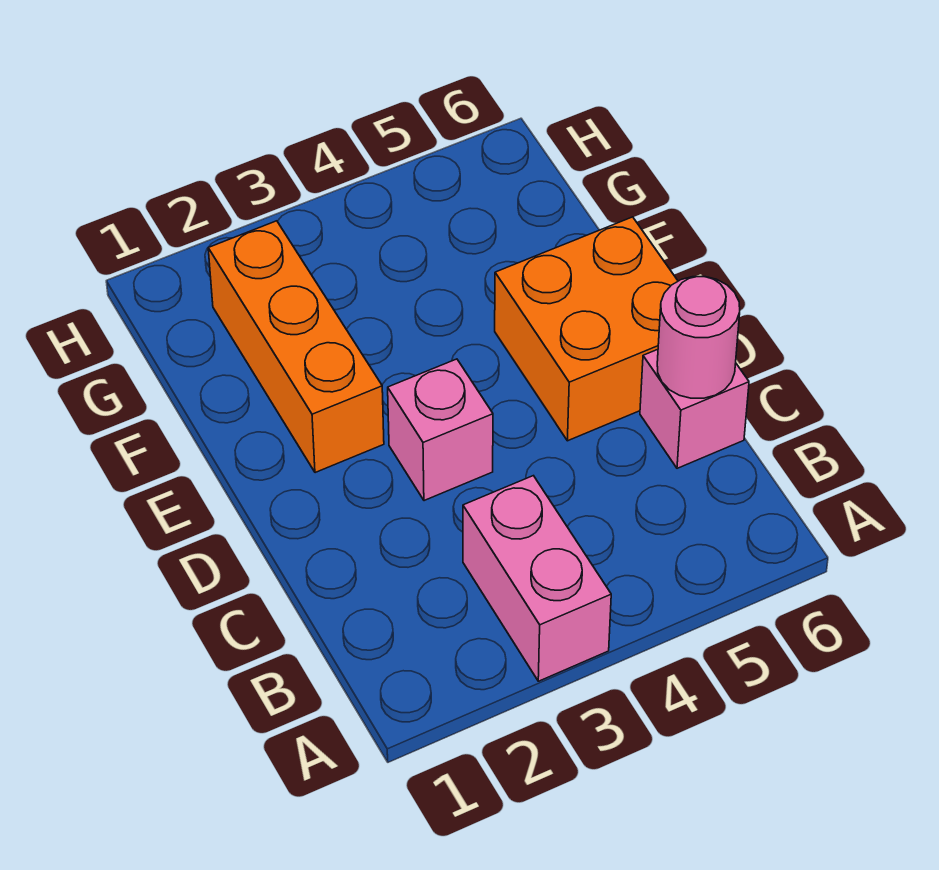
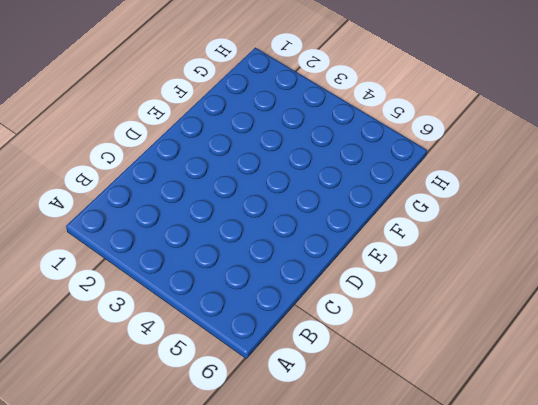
none -> pink 1x2 brick [463,476,611,681]
none -> pink 1x1 brick [640,349,749,468]

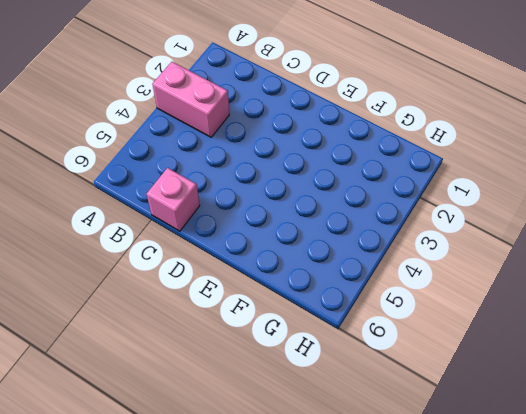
none -> pink 1x1 brick [388,359,493,501]
none -> orange 2x2 brick [495,217,678,441]

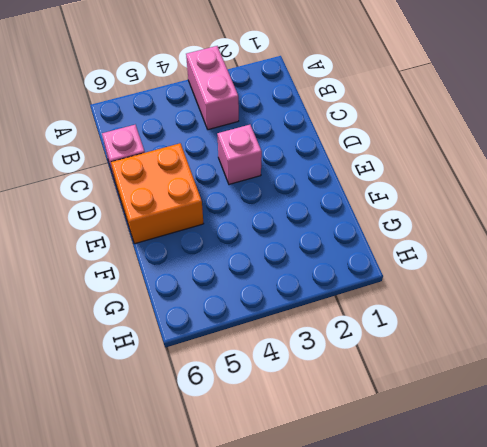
none -> orange 1x3 brick [208,221,384,473]
none -> pink 1x1 round brick [657,277,740,398]

